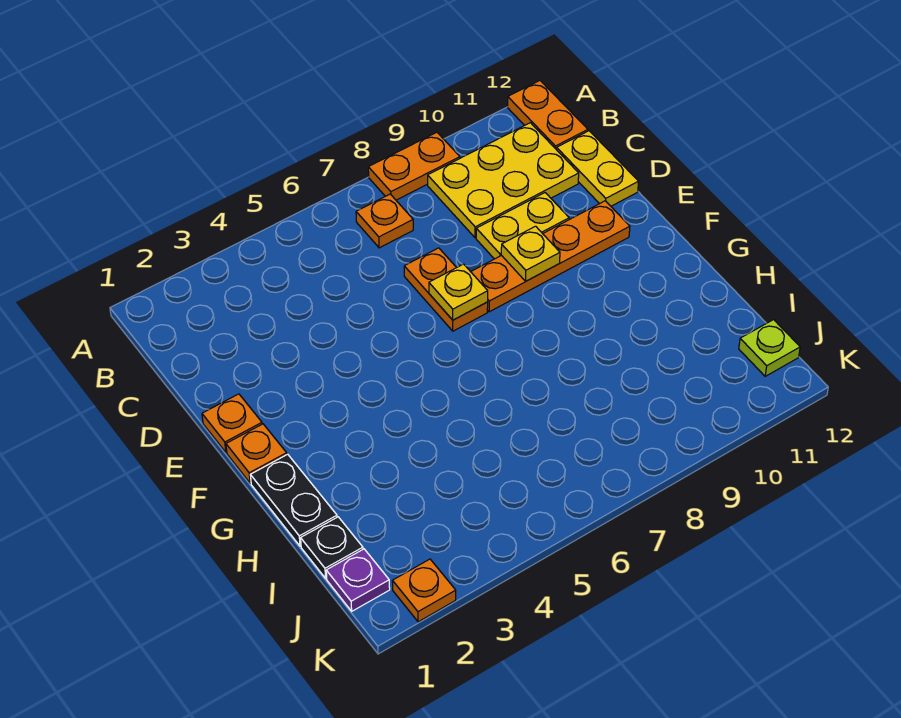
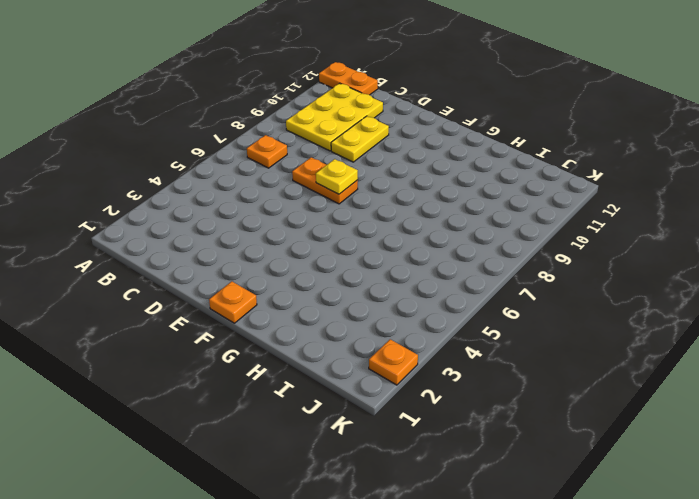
none -> orange 1x2 plate [368,132,460,200]
none -> yellow 1x2 plate [557,131,639,206]
none -> orange 1x1 plate [202,394,262,452]

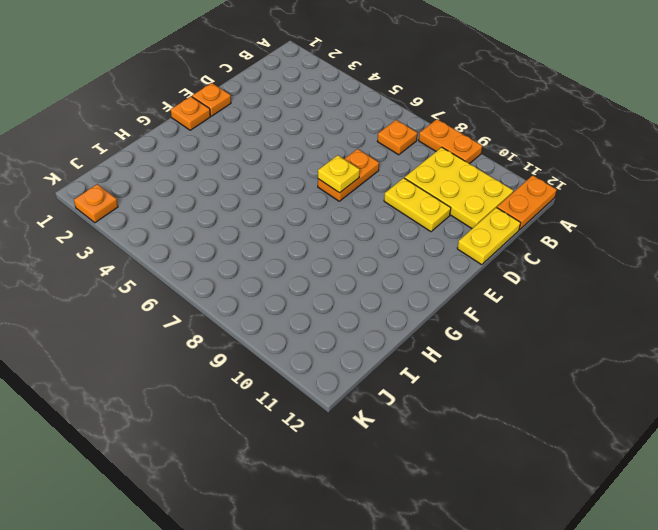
none -> orange 1x4 plate [471,201,630,312]
none -> black 1x2 plate [250,454,337,546]
none -> black 1x1 plate [301,517,363,578]

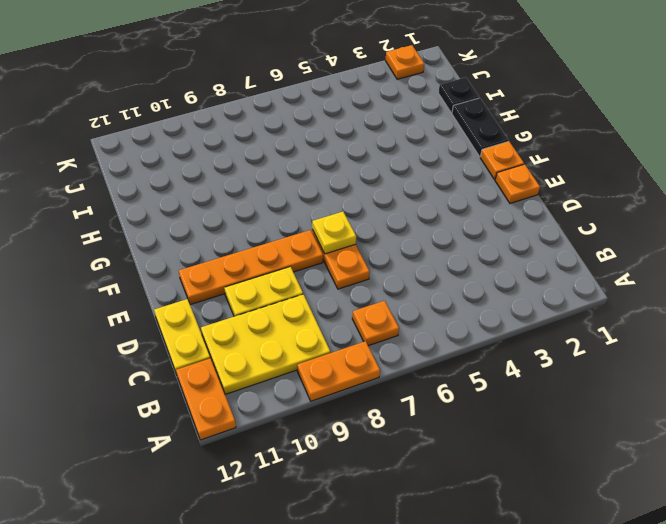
none -> purple 1x1 plate [326,549,390,611]
none -> lime 1x1 plate [739,320,800,376]
none -> yellow 1x1 plate [501,226,560,281]

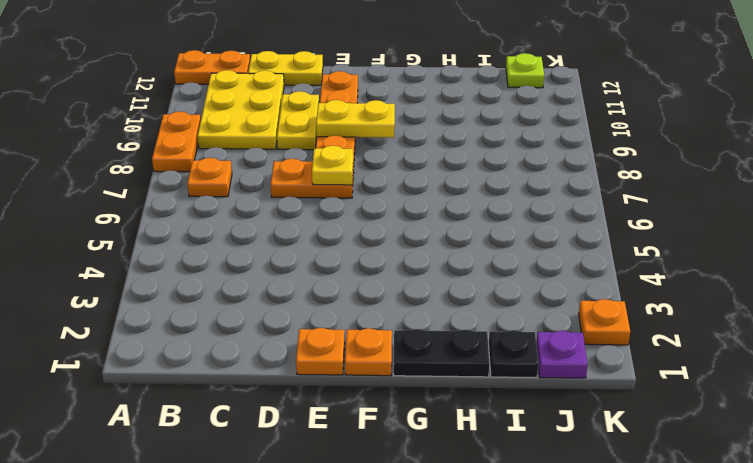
yellow 1x2 plate [316,100,395,138] -> yellow 1x1 plate [501,226,560,281]

